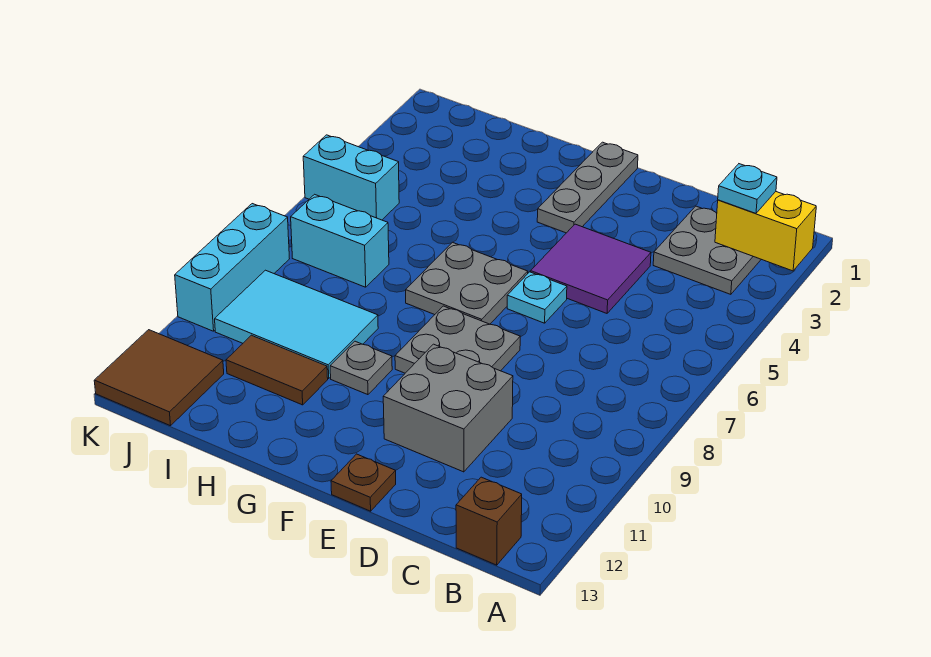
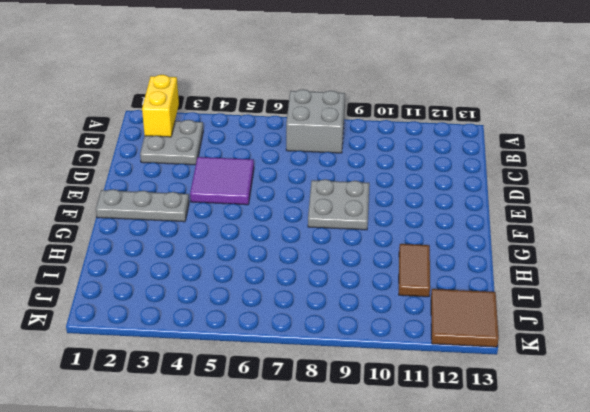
grey 2x2 brick [286,89,345,153] -> grey 2x2 brick moved to [383,344,513,472]
none -> brown 1x1 brick [456,477,522,565]
none -> cyan 1x1 plate [507,272,567,323]
none -> brown 1x1 plate [331,454,396,511]

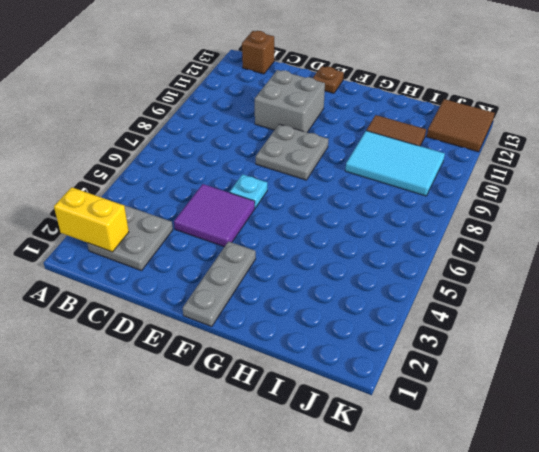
none -> grey 2x2 plate [406,242,528,324]
none -> grey 1x1 plate [330,341,392,395]
none -> cyan 1x2 brick [291,194,389,287]

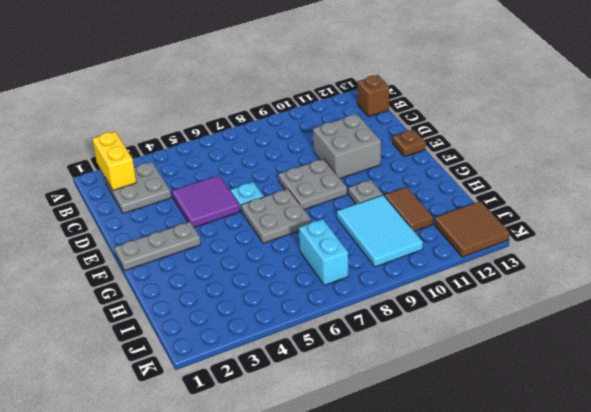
none -> cyan 1x2 brick [303,135,399,220]
none -> cyan 1x3 brick [175,204,289,331]
none -> cyan 1x1 plate [718,164,777,213]

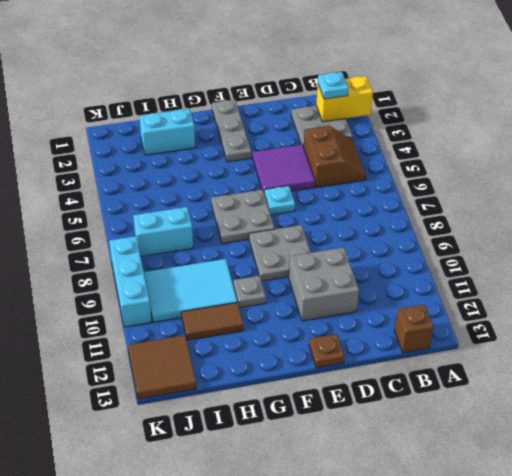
brown 2x2 slope [303,126,366,187] -> none
cyan 1x2 brick [139,109,195,155] -> cyan 1x2 brick moved to [303,135,399,220]

